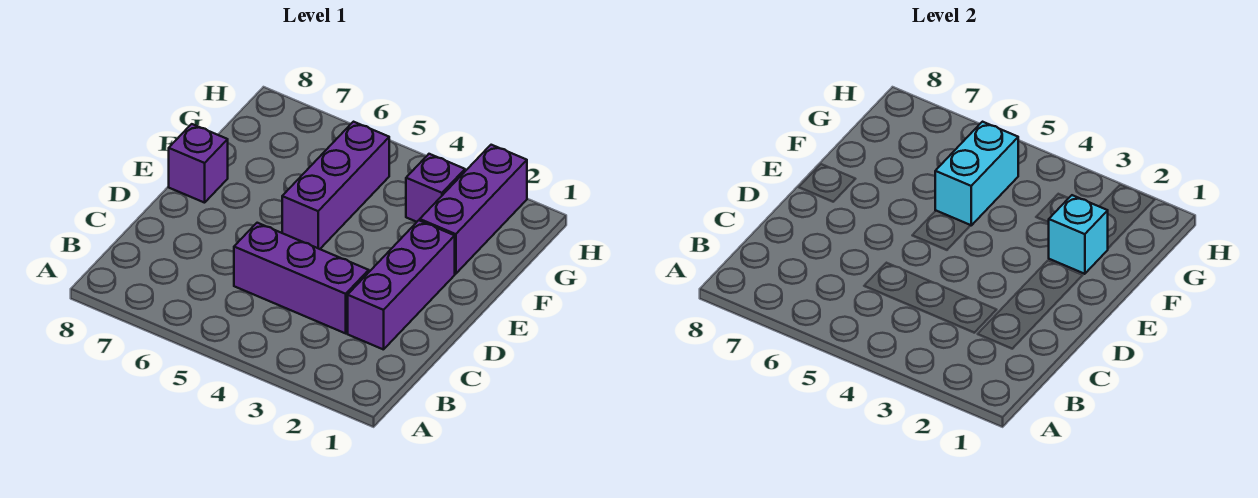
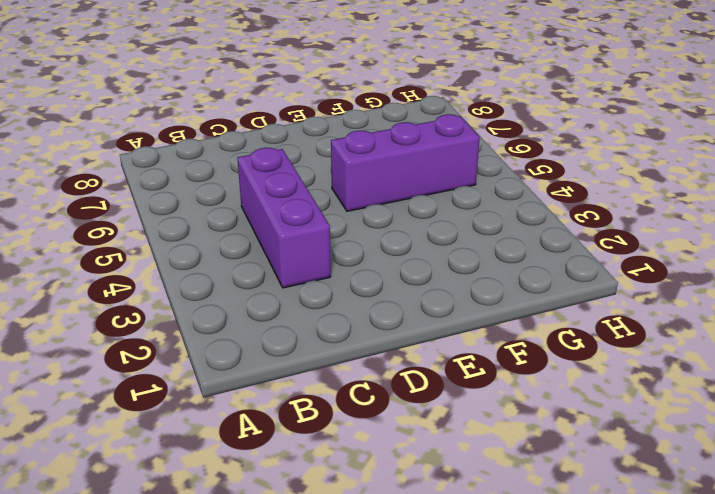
none -> purple 1x3 brick [348,220,455,350]
none -> purple 1x1 brick [169,124,228,203]

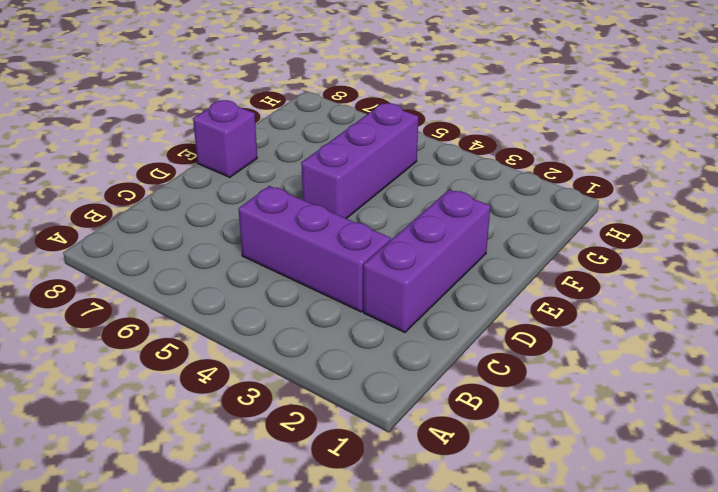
none -> purple 1x3 brick [420,145,527,274]
none -> purple 1x1 brick [406,154,465,222]

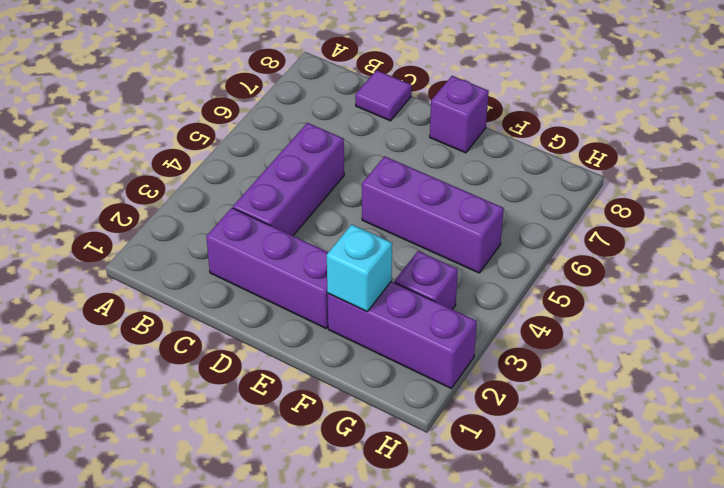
purple 1x1 tile [355,70,411,121] -> none
none -> cyan 1x2 brick [935,122,1018,225]

